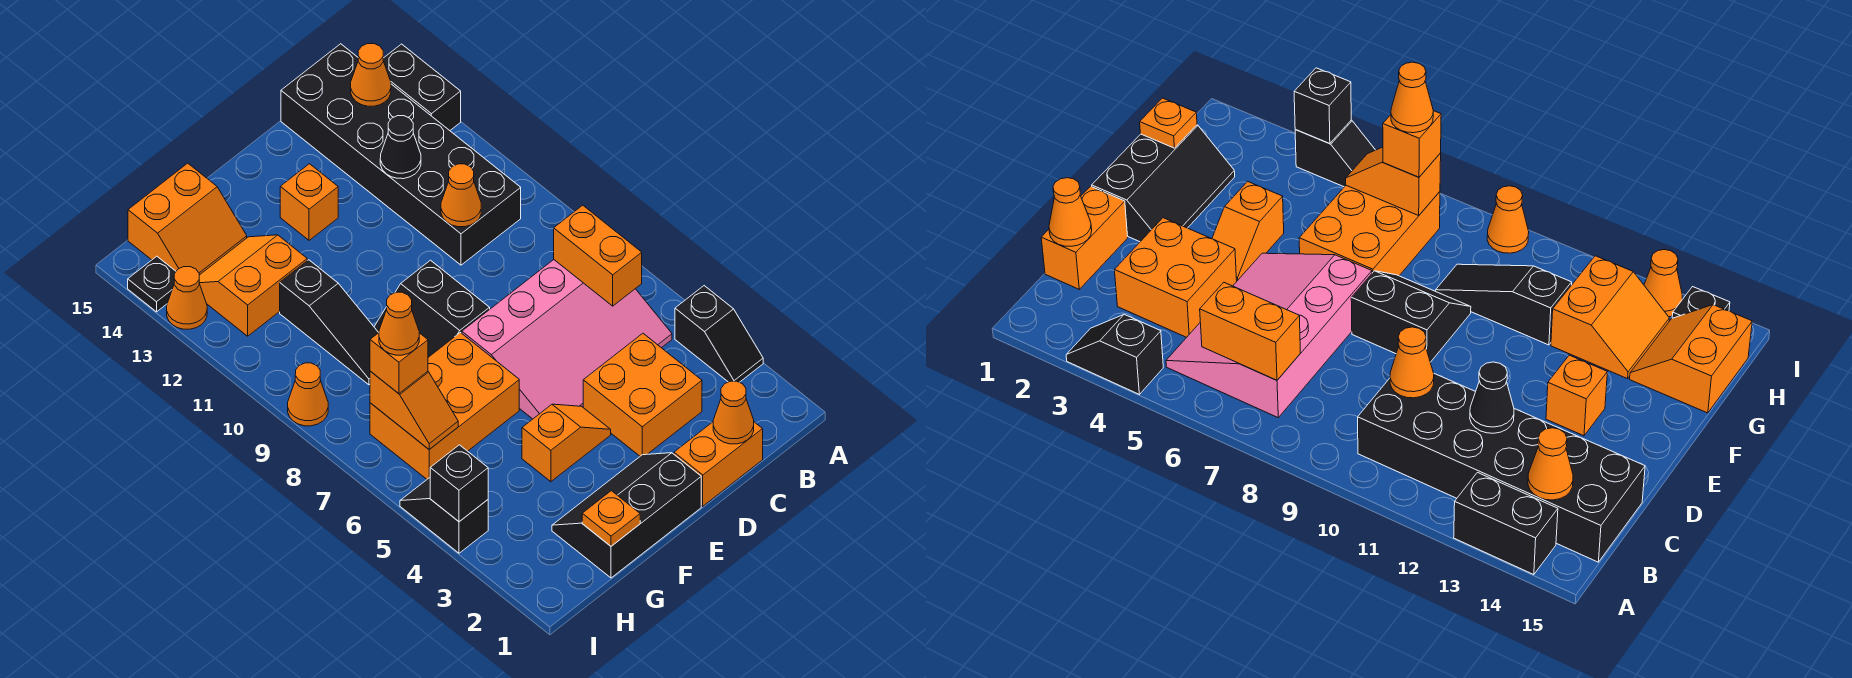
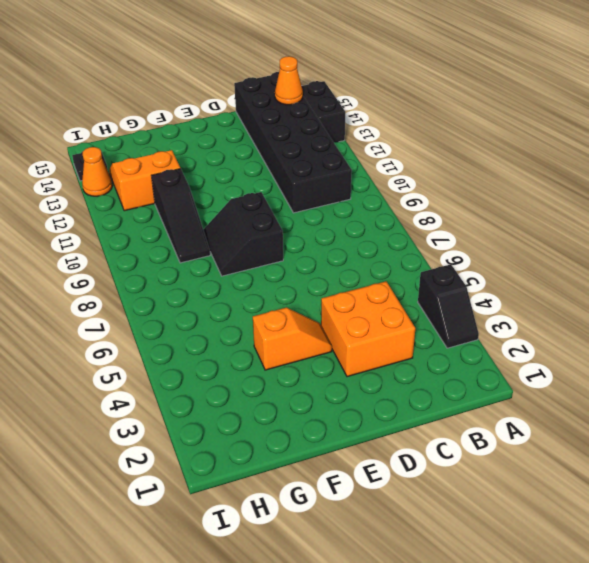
none -> pink 3x4 slope [462,260,672,419]
none -> orange 1x2 brick [674,422,763,506]
none -> black 2x3 slope [552,453,701,578]

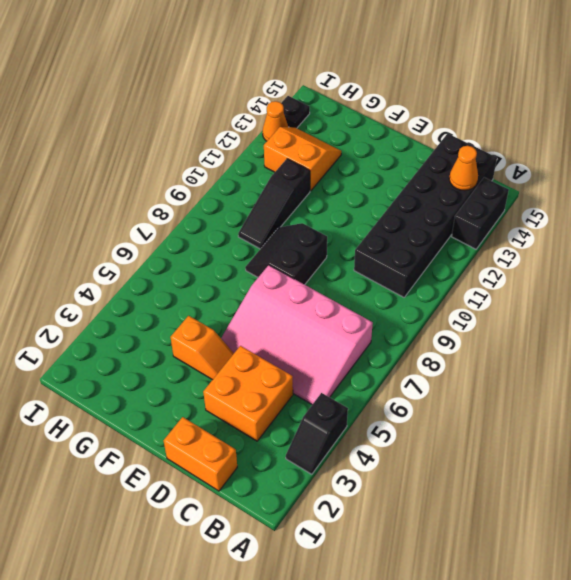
none -> black 2x3 slope [552,453,701,578]
none -> orange 1x1 brick [280,164,338,240]
none -> orange 2x3 brick [370,333,519,479]

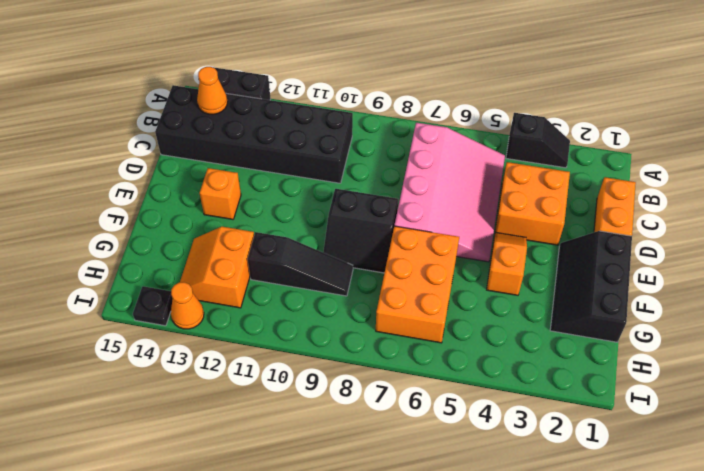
none -> orange 2x2 slope [128,163,247,275]
none -> black 1x2 slope [400,478,488,553]
none -> orange 1x1 cone [288,363,328,426]

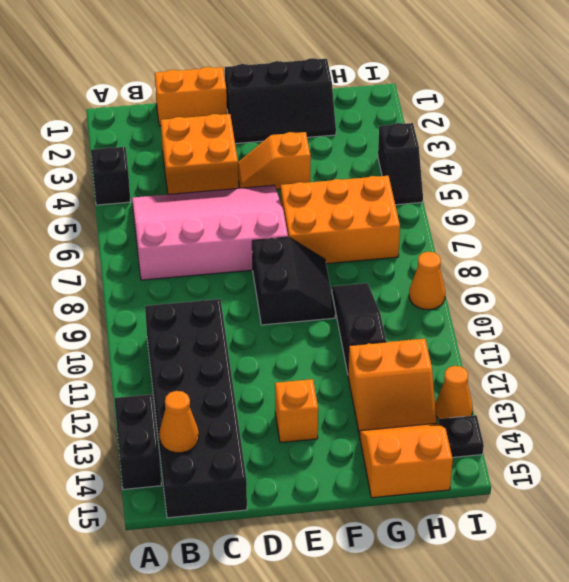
none -> orange 1x2 brick [554,205,642,306]
none -> orange 1x1 cone [713,381,754,444]
none -> orange 1x1 cone [441,164,481,227]

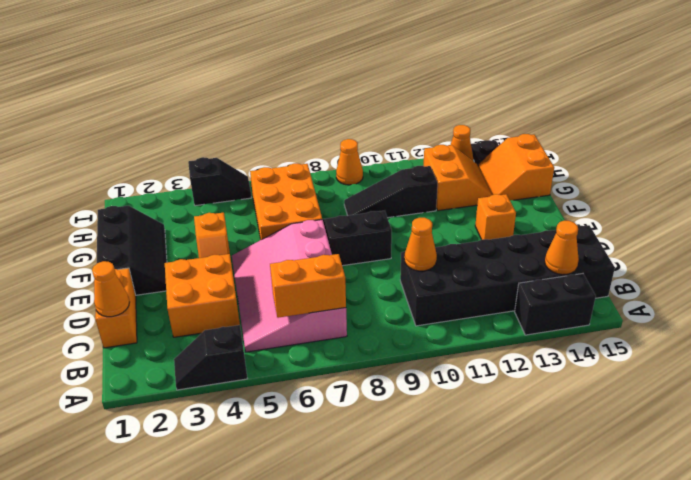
none -> black 1x1 cone [380,116,421,179]
none -> orange 1x1 plate [582,491,640,546]
none -> orange 1x2 slope [370,371,458,449]

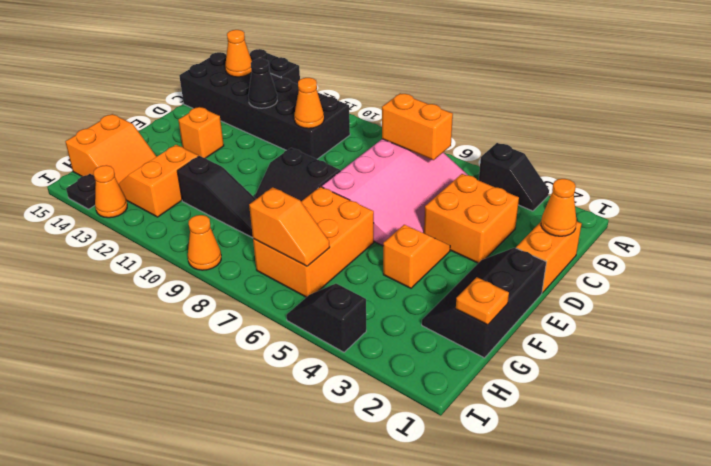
none -> black 1x1 brick [430,445,488,522]
none -> orange 1x1 brick [370,333,428,394]
none -> orange 1x1 cone [379,292,419,355]

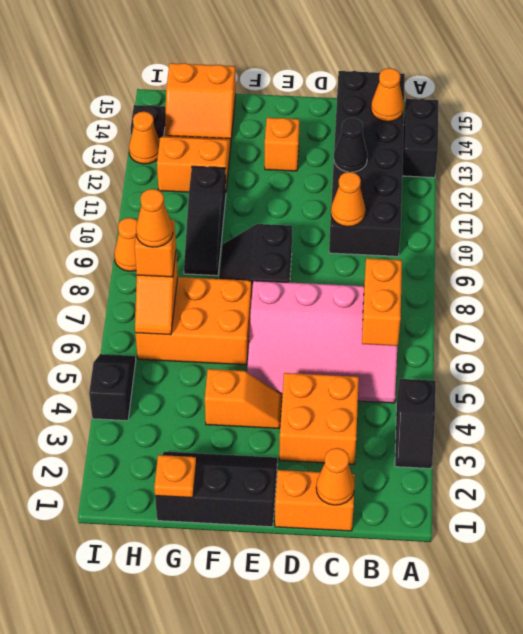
none -> black 1x1 brick [430,445,488,522]

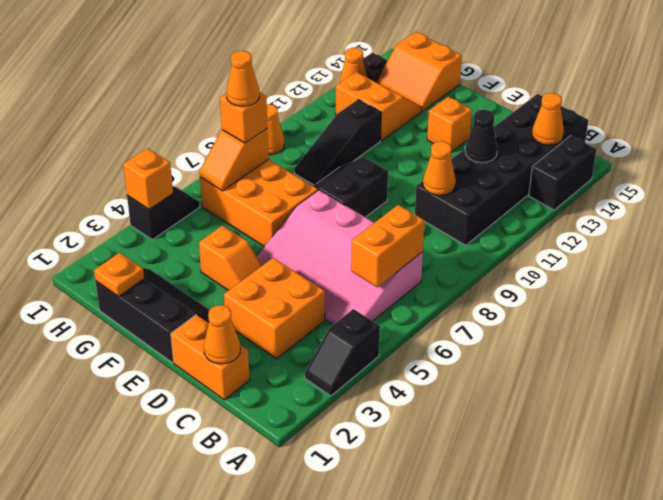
orange 1x1 brick [123,148,173,209] -> black 1x1 brick [430,445,488,522]

